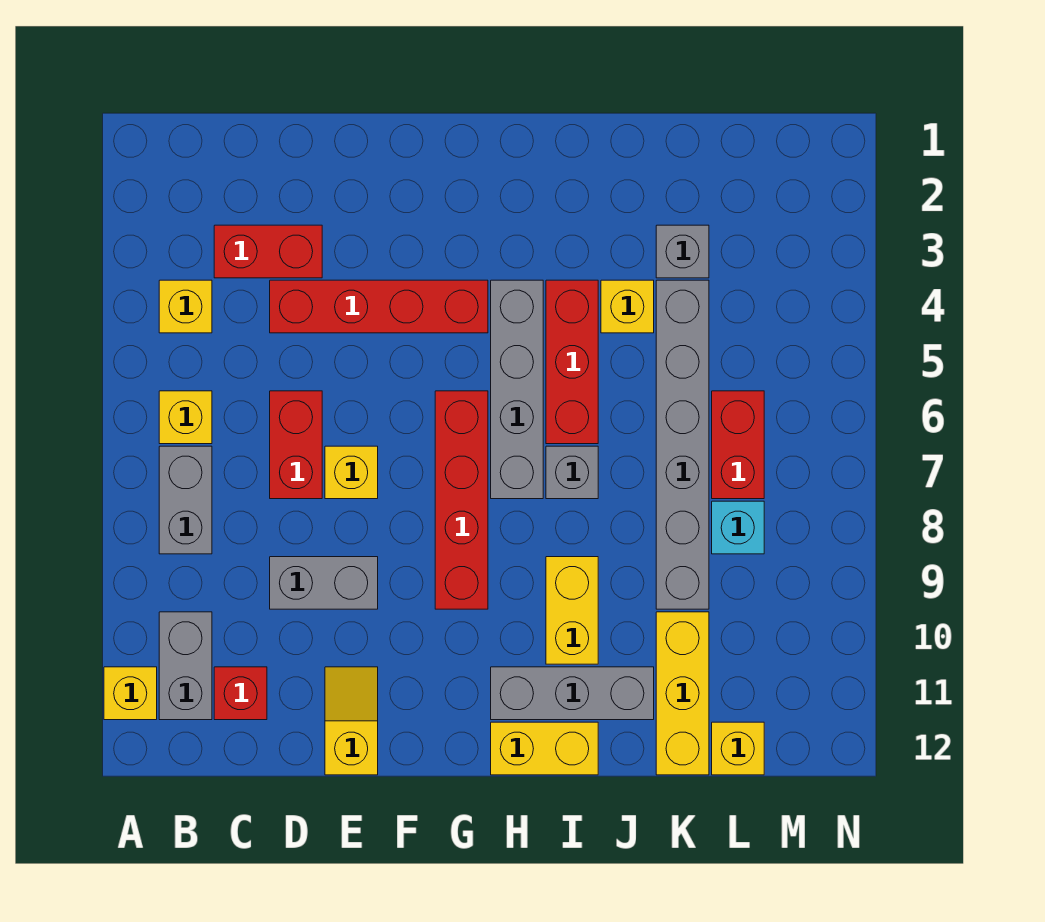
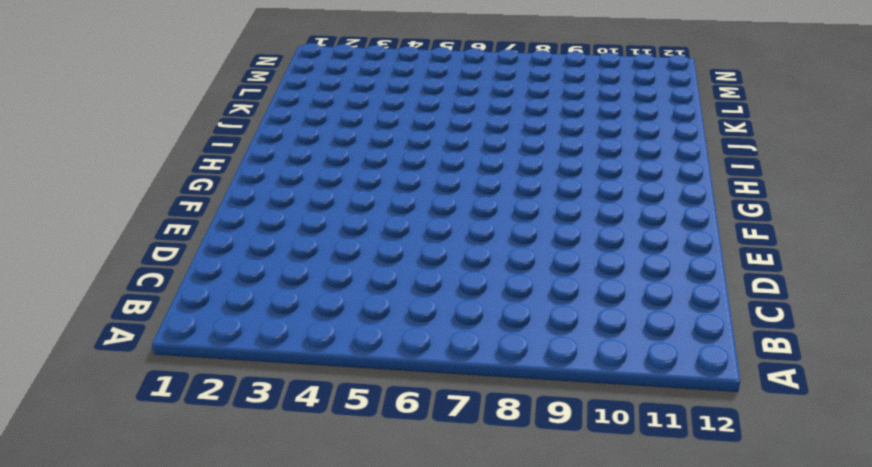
none -> yellow 1x1 brick [104,667,157,720]
none -> yellow 1x1 brick [159,280,212,333]
none -> yellow 1x1 brick [159,391,212,444]

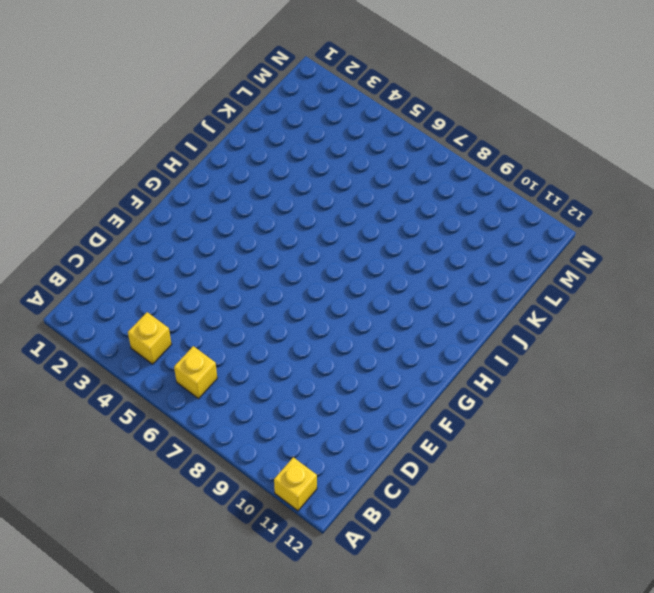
none -> grey 1x2 brick [159,446,212,554]
none -> grey 1x2 brick [159,612,212,720]
none -> red 1x2 brick [214,225,322,278]

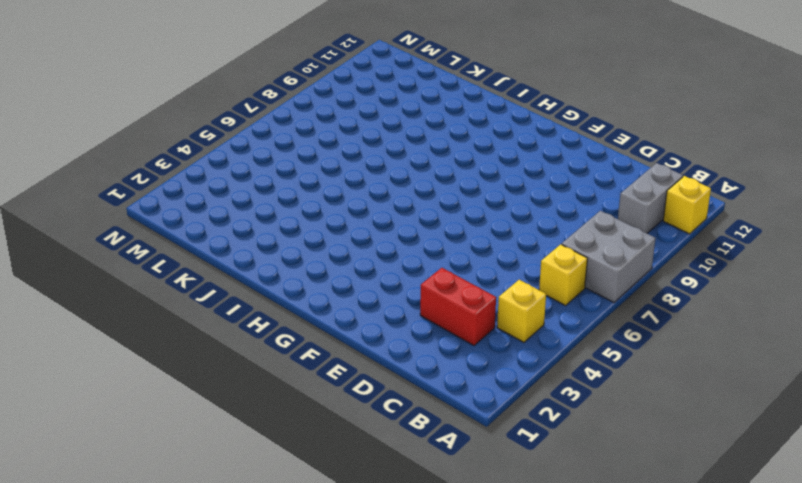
grey 2x2 brick [562,211,656,302] -> grey 1x2 brick [159,446,212,554]
none -> red 1x1 brick [214,667,267,720]
none -> red 1x4 brick [270,280,488,333]
none -> red 1x2 brick [270,391,322,499]

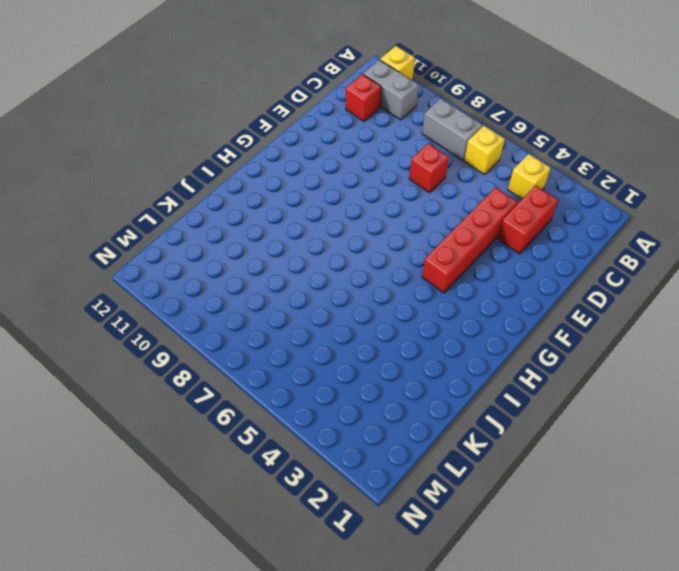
red 1x1 brick [409,143,449,193] -> red 1x2 brick [270,391,322,499]
none -> grey 1x2 brick [270,557,378,609]
none -> yellow 1x1 brick [325,446,378,499]
none -> yellow 1x2 slope [325,667,378,775]

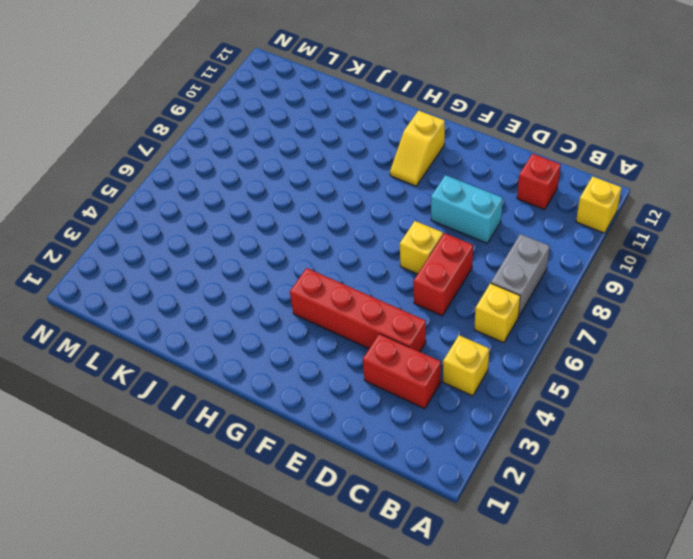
cyan 1x2 brick [431,175,503,243] -> grey 1x2 brick [270,557,378,609]
yellow 1x2 slope [390,110,445,186] -> yellow 1x2 slope moved to [325,667,378,775]
none -> grey 1x2 brick [159,612,212,720]
none -> red 1x4 brick [435,391,488,609]
none -> grey 1x4 brick [491,280,543,499]

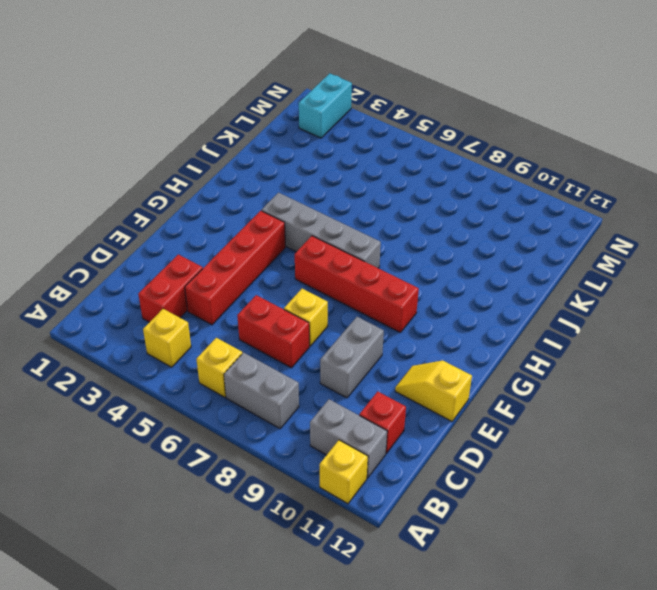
cyan 1x2 brick [299,73,352,138] -> none
none -> grey 1x3 brick [491,667,654,720]
none -> yellow 1x2 brick [491,722,598,775]
none -> red 1x3 brick [546,280,598,444]

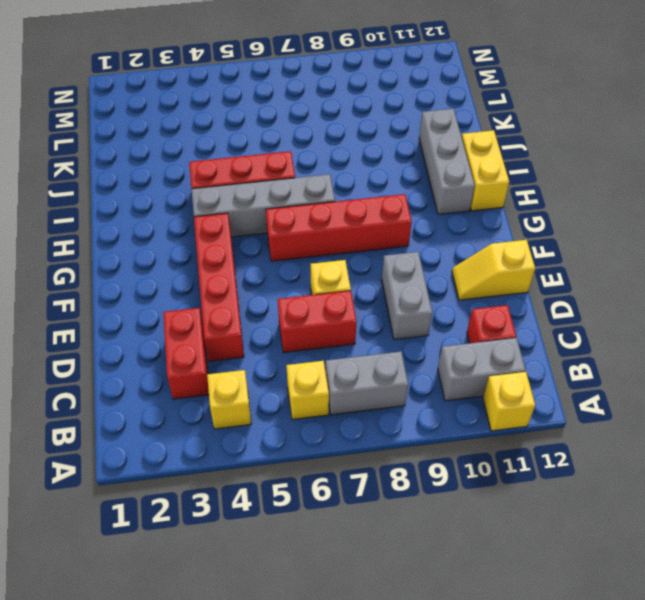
none -> grey 1x1 brick [546,446,598,499]
none -> yellow 1x2 brick [546,557,598,664]
none -> yellow 1x1 brick [601,280,654,333]

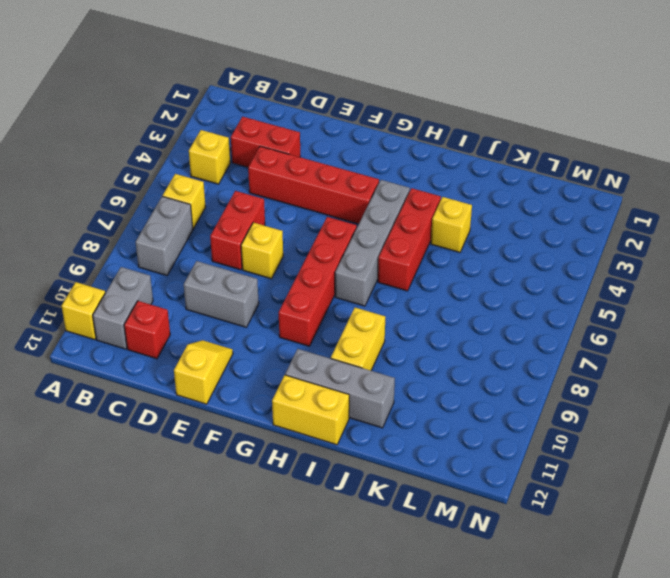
none -> grey 1x1 brick [546,446,598,499]
none -> grey 1x1 brick [656,225,709,278]
none -> grey 1x6 brick [656,280,709,609]

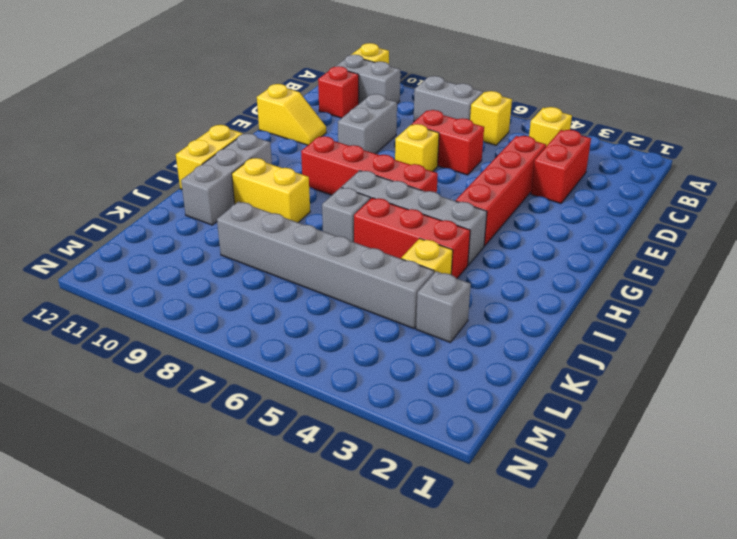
none -> yellow 1x3 brick [656,612,709,775]
none -> red 1x2 brick [712,391,764,499]
none -> cyan 1x1 brick [712,501,764,554]

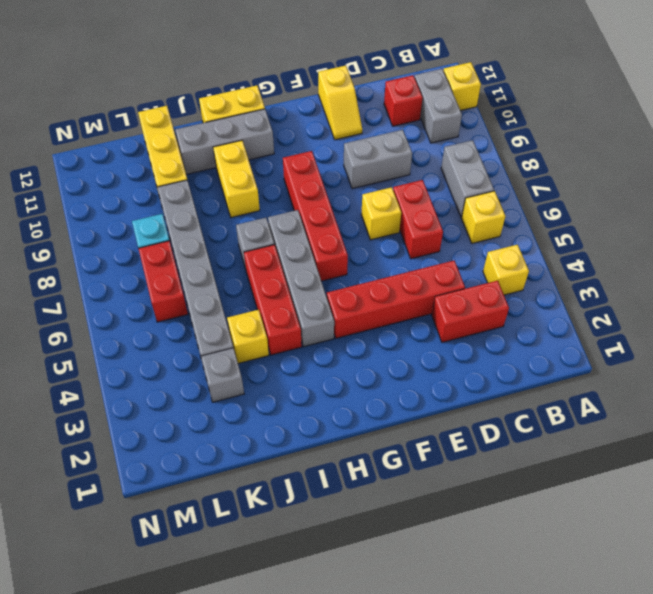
none -> yellow 1x1 brick [712,722,764,775]

